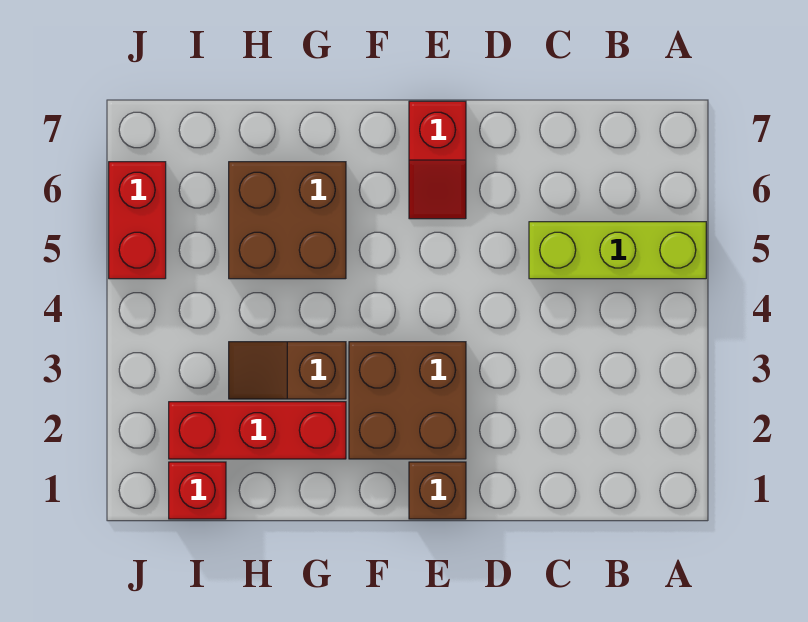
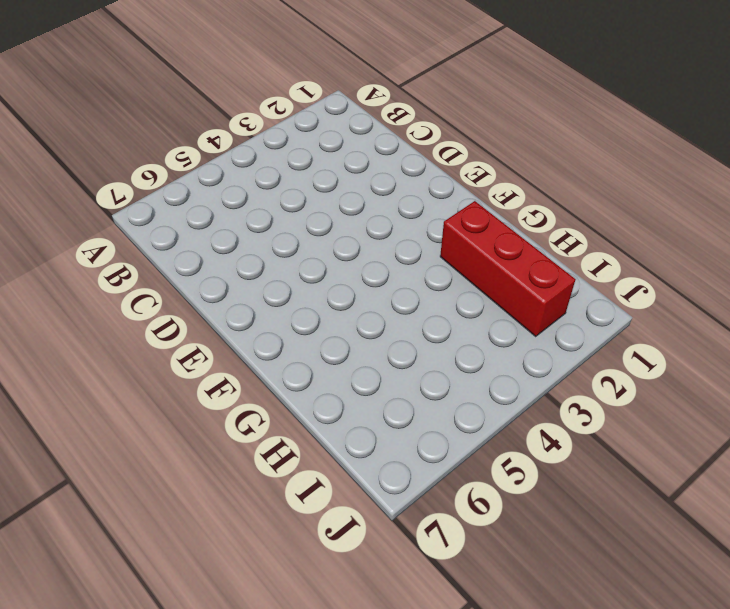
none -> lime 1x3 brick [529,222,706,279]
none -> brown 1x1 brick [409,462,466,519]

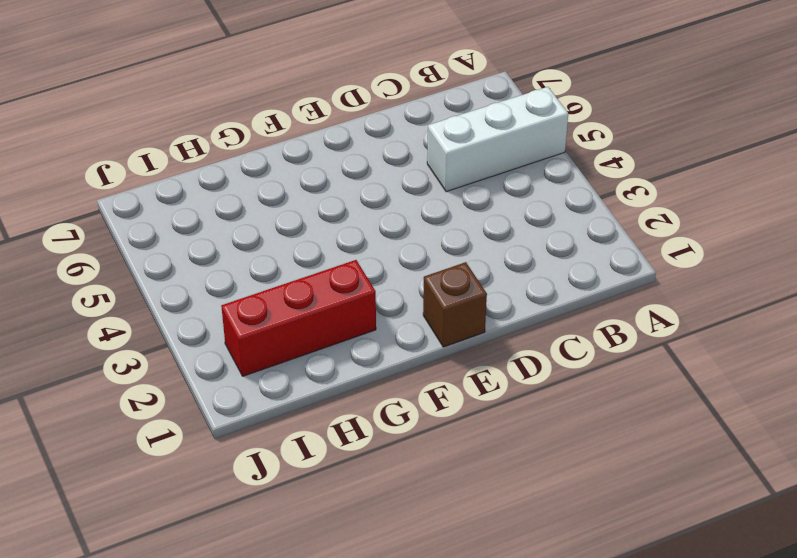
white 1x3 brick [427,87,568,192] -> lime 1x3 brick [529,222,706,279]
none -> brown 2x2 brick [349,342,466,459]
none -> red 1x2 slope [409,101,466,219]

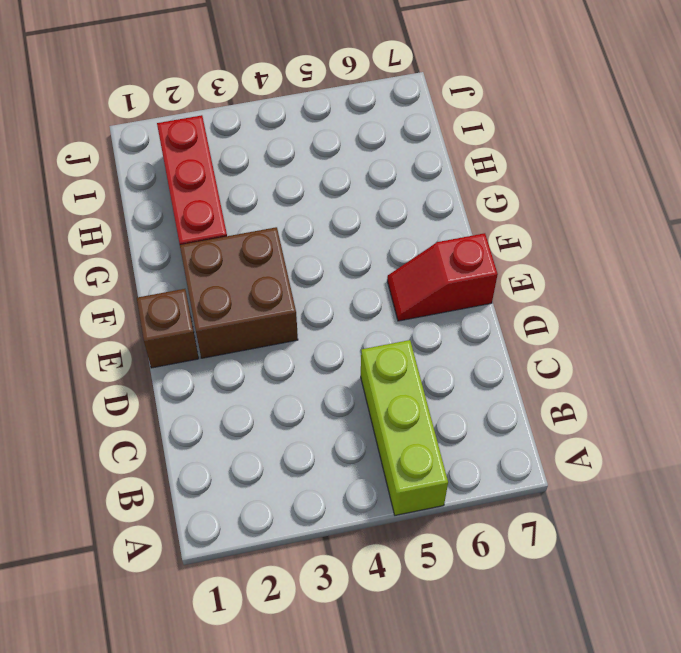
none -> brown 1x2 slope [229,342,346,399]
none -> brown 2x2 brick [229,162,346,279]

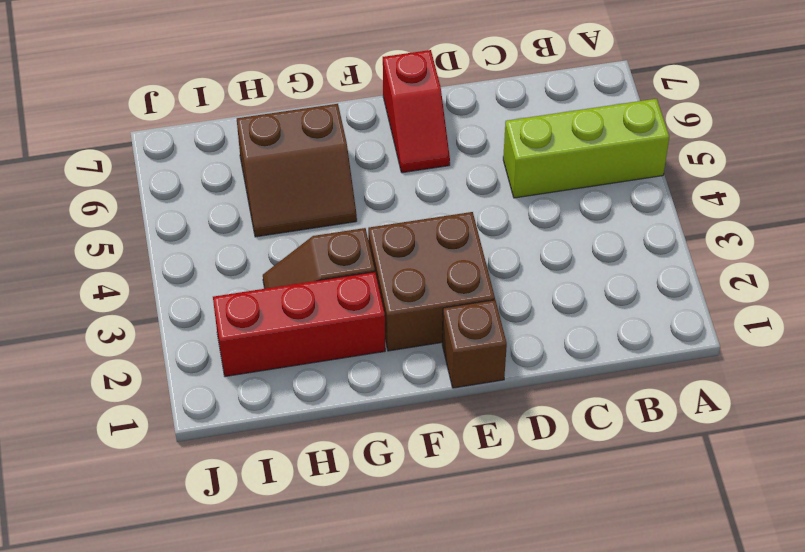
brown 2x2 slope [237,104,357,237] -> brown 2x2 brick [229,162,346,279]
none -> red 1x1 brick [169,462,226,519]
none -> red 1x2 brick [109,162,166,279]

